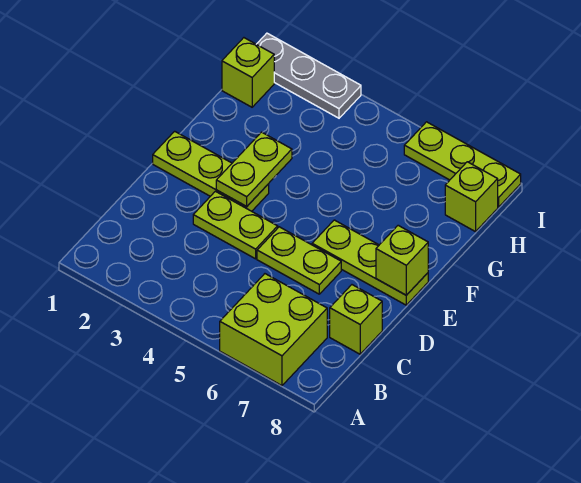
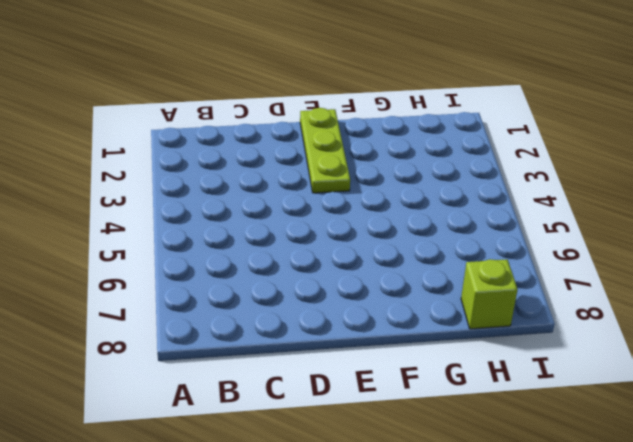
none -> lime 2x2 brick [220,274,327,386]
none -> lime 1x1 brick [330,285,382,354]
none -> lime 1x2 plate [193,191,278,259]

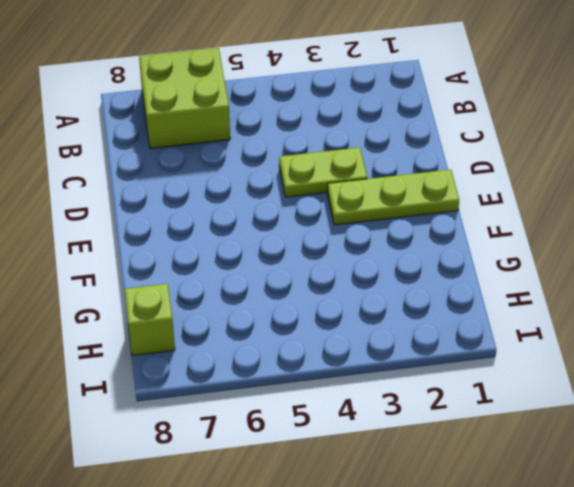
none -> lime 1x1 brick [330,285,382,354]
none -> lime 1x2 plate [257,227,341,294]
none -> lime 1x3 plate [312,220,428,305]

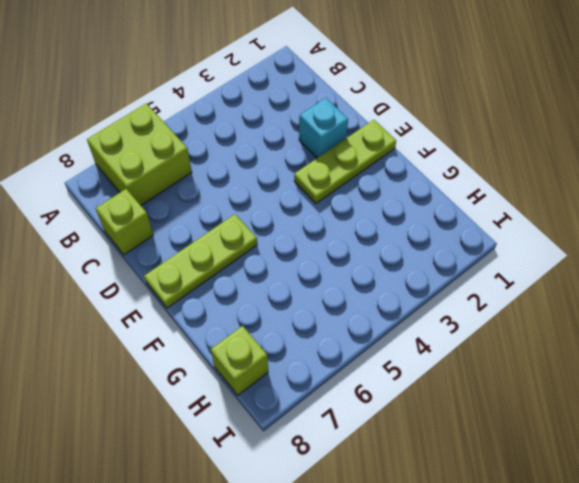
cyan 1x1 brick [299,98,348,158] -> none
none -> lime 1x2 plate [193,191,278,259]
none -> lime 1x2 plate [257,227,341,294]
none -> lime 1x1 brick [222,38,274,107]

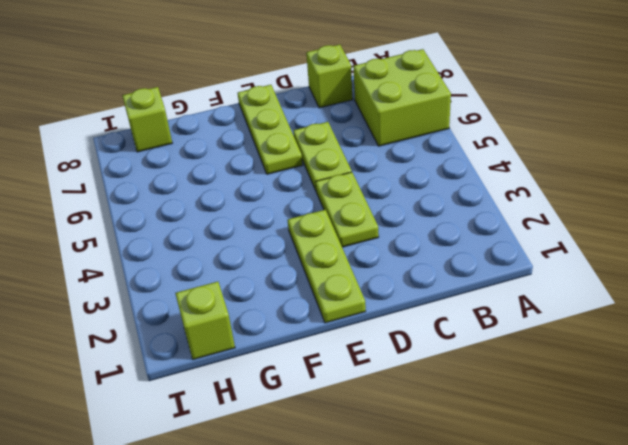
none -> grey 1x3 plate [257,33,361,118]
none -> lime 1x3 plate [404,122,521,207]
none -> lime 1x2 plate [216,132,292,206]

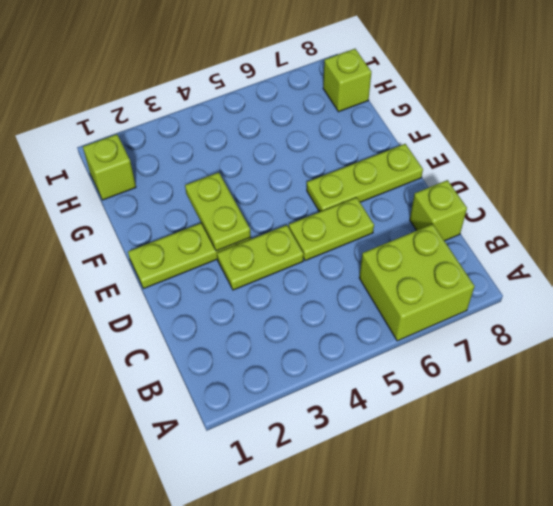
none -> grey 1x3 plate [257,33,361,118]
none -> lime 1x3 plate [404,122,521,207]
none -> lime 1x1 brick [376,225,428,295]

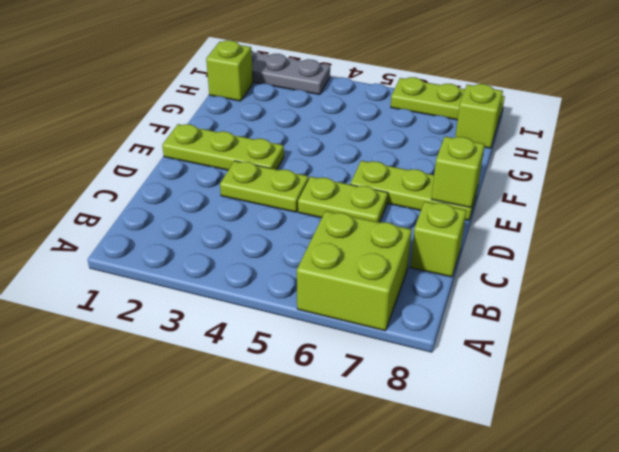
none -> lime 1x2 plate [216,132,292,206]

